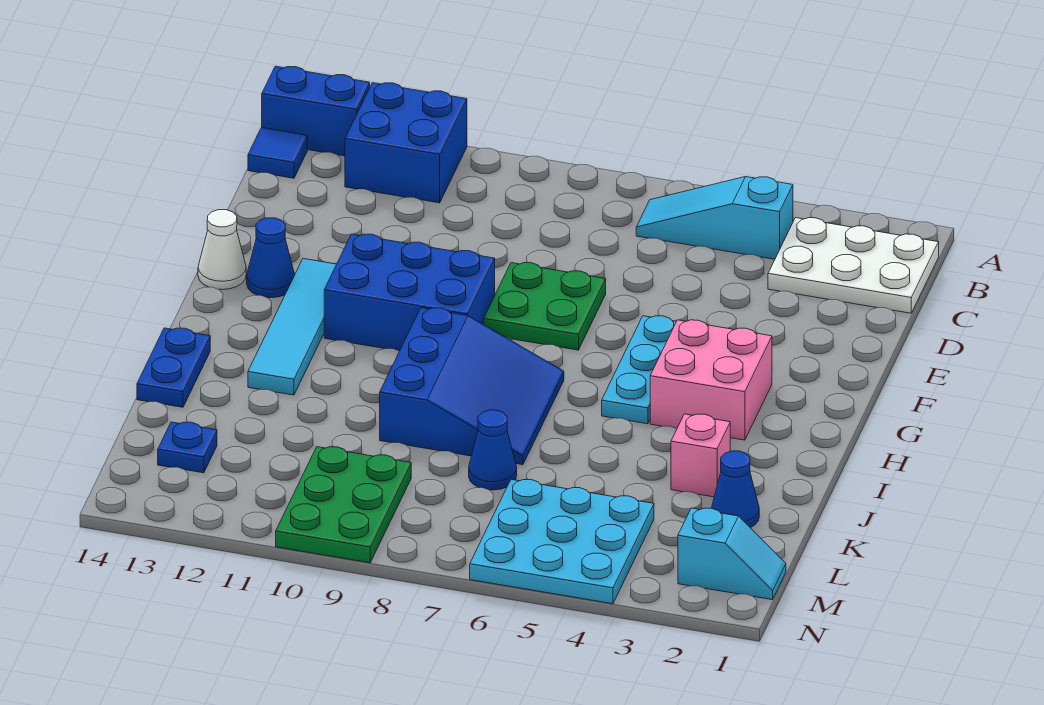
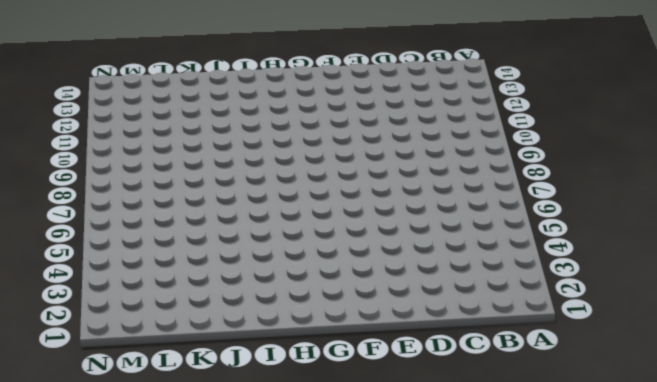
none -> blue 2x2 brick [345,83,467,203]
none -> blue 1x2 brick [262,66,370,156]
none -> white 2x3 plate [768,218,939,313]

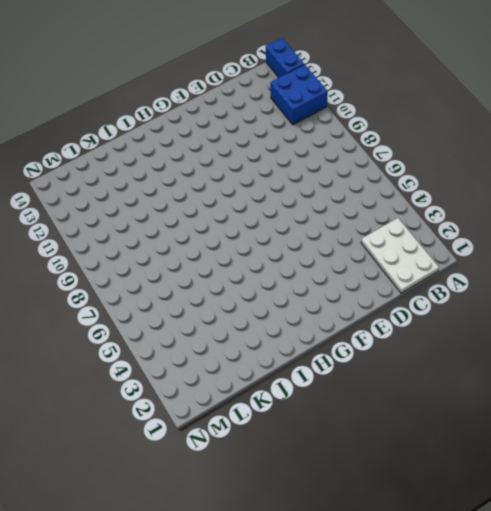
none -> cyan 1x3 slope [636,177,793,259]
none -> blue 1x1 tile [248,128,307,178]
none -> green 2x2 plate [484,263,606,350]

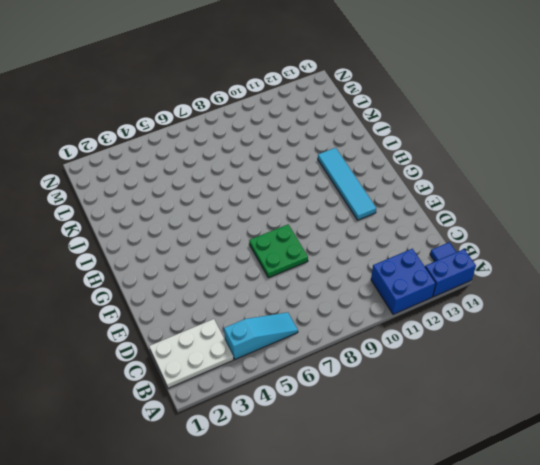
none -> cyan 1x3 plate [602,316,676,424]
none -> blue 2x3 brick [324,234,495,351]
none -> blue 1x1 cone [247,218,295,298]

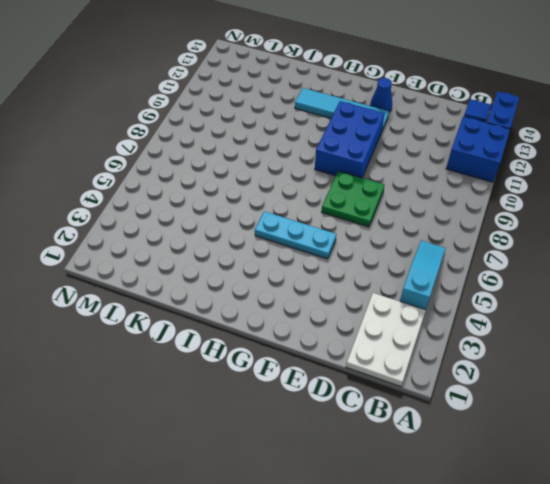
none -> white 1x1 cone [198,210,246,290]
none -> pink 2x2 brick [650,320,772,440]
none -> blue 3x3 slope [380,308,564,465]

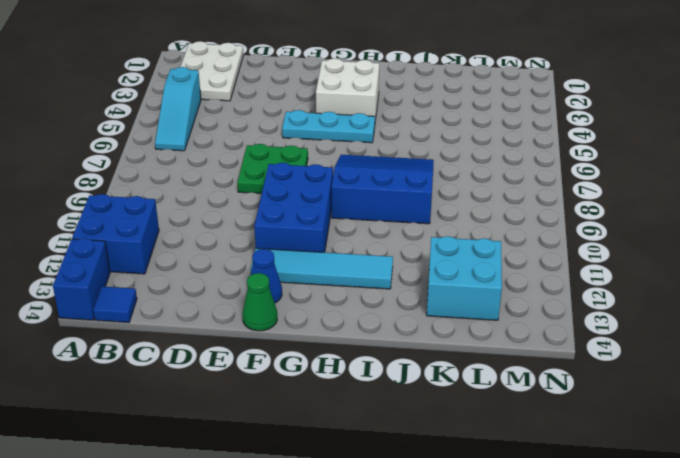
green 1x1 cone [243,273,277,331] -> white 1x1 cone [198,210,246,290]
white 2x2 brick [316,58,380,120] -> pink 2x2 brick [650,320,772,440]
cyan 2x2 brick [427,236,502,320] -> blue 1x1 plate [158,422,217,473]
none -> blue 1x2 plate [137,328,210,407]
none -> pink 1x1 brick [671,414,730,497]
none -> blue 1x1 cone [712,451,759,528]

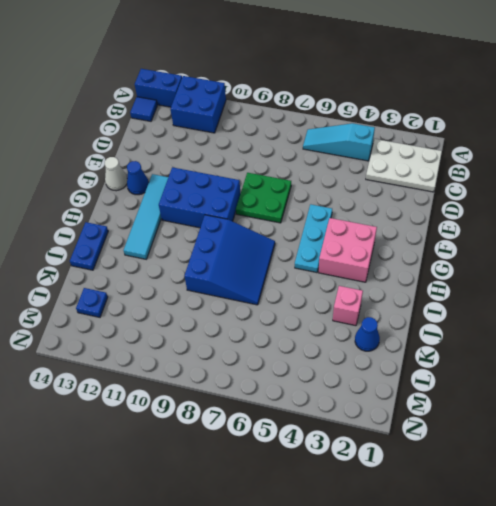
none -> blue 1x1 cone [469,410,517,490]
none -> cyan 3x3 plate [470,479,654,604]
none -> green 2x3 plate [276,447,411,563]

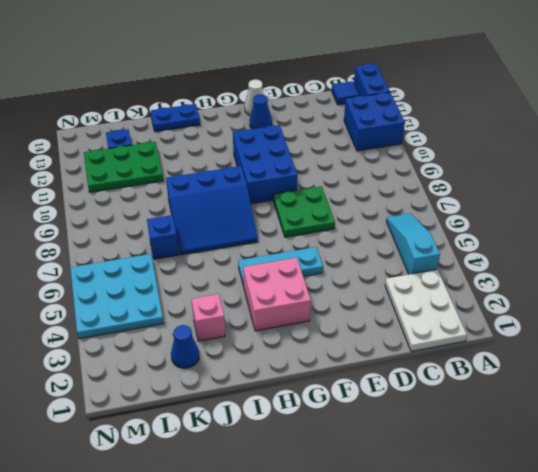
blue 1x1 brick [147,215,179,259] -> blue 1x1 cone [469,410,517,490]
green 2x3 plate [84,142,163,192] -> green 2x3 plate moved to [276,447,411,563]
none -> cyan 1x4 tile [248,259,337,395]
none -> cyan 1x2 slope [678,508,786,600]

